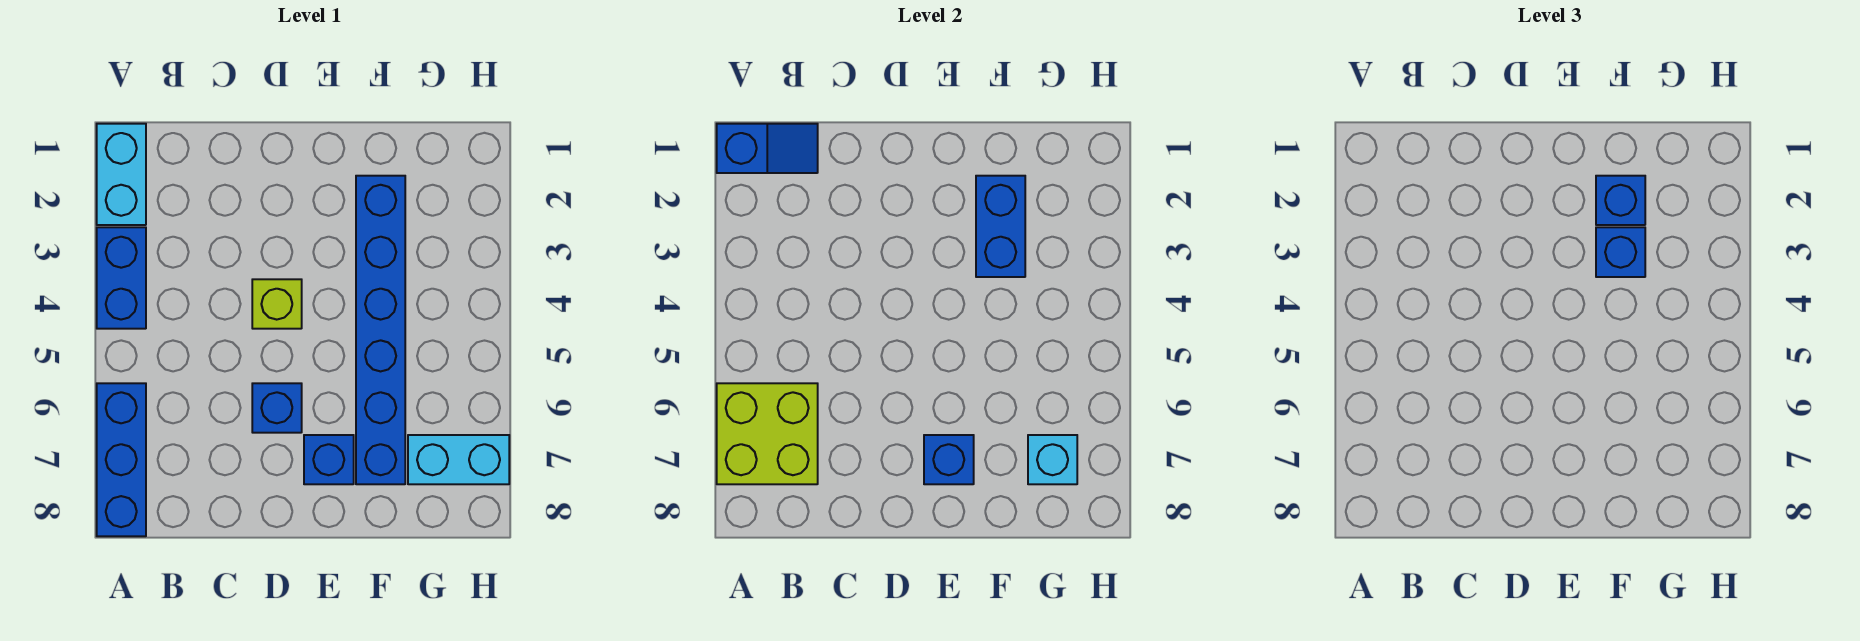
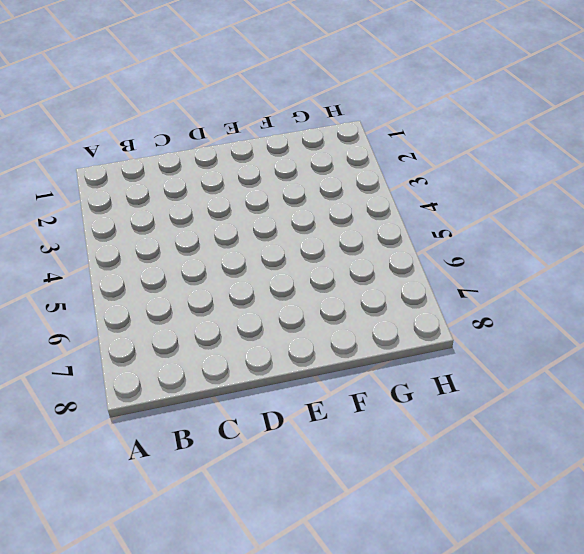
none -> cyan 1x2 brick [97,124,146,225]
none -> blue 1x2 brick [97,227,146,329]
none -> blue 1x3 brick [97,383,146,536]

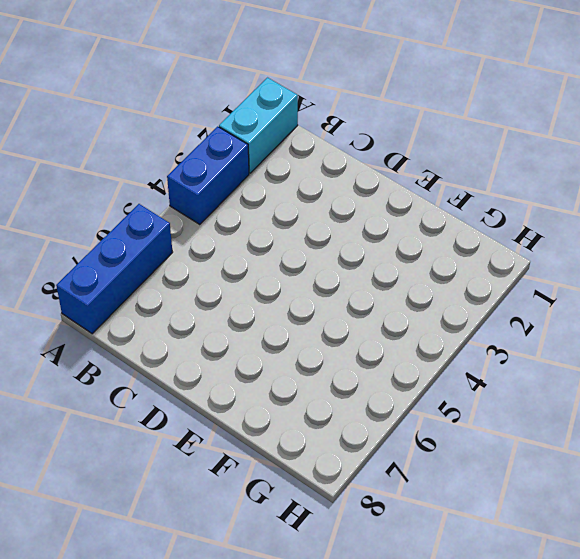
none -> lime 1x1 brick [252,279,302,329]
none -> blue 1x1 brick [252,383,302,433]
none -> blue 1x1 brick [304,435,354,484]

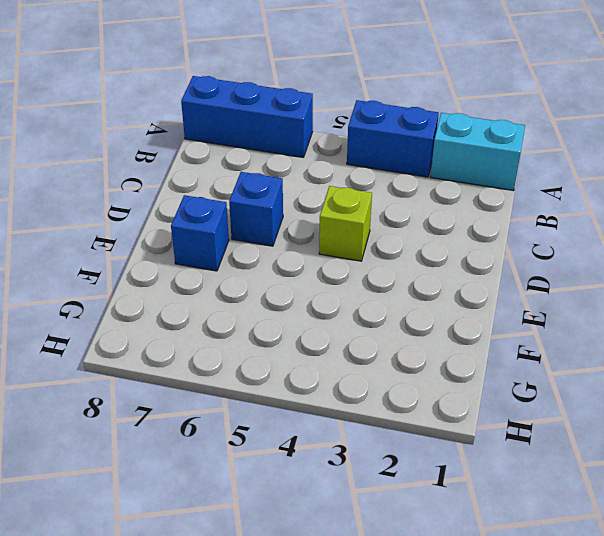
none -> blue 1x6 brick [356,176,405,484]
none -> cyan 1x2 brick [408,435,509,484]
none -> blue 1x2 slope [717,124,818,173]

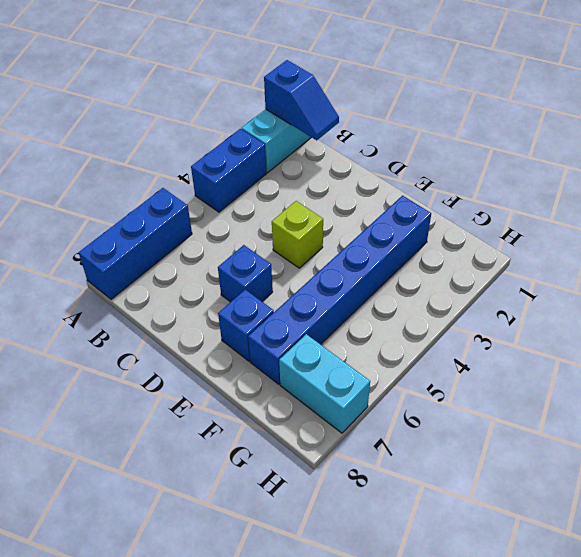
none -> lime 2x2 brick [717,383,818,484]
none -> blue 1x1 brick [924,435,974,484]
none -> blue 1x2 brick [976,176,1025,277]

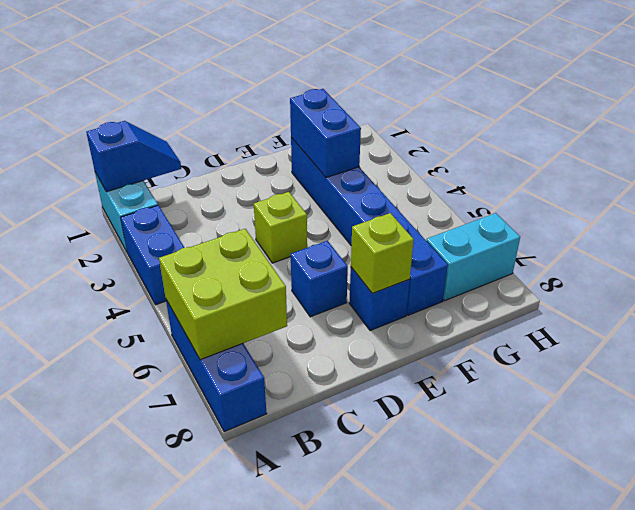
lime 1x1 brick [351,213,414,293] -> blue 1x1 brick [924,435,974,484]
none -> cyan 1x1 brick [1028,435,1077,484]
none -> blue 1x1 brick [1596,176,1645,225]
none -> blue 1x1 brick [1596,227,1645,277]

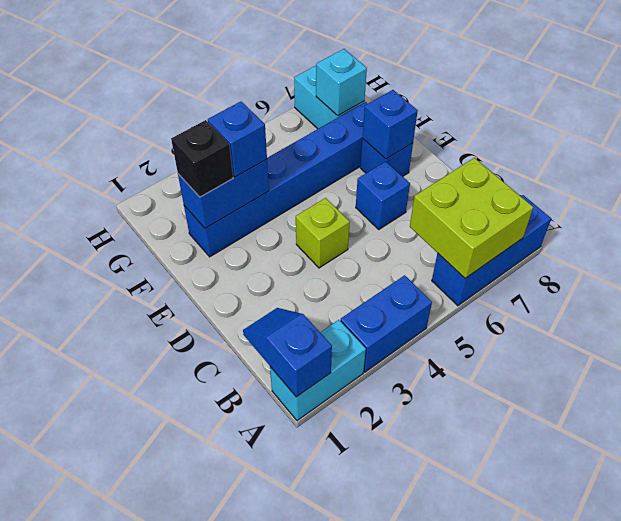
black 1x1 brick [171,120,233,197] -> blue 1x1 brick [1596,176,1645,225]

